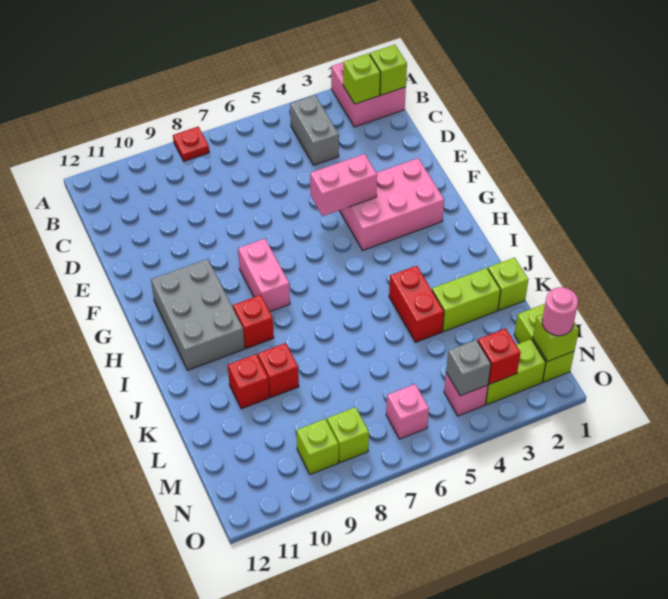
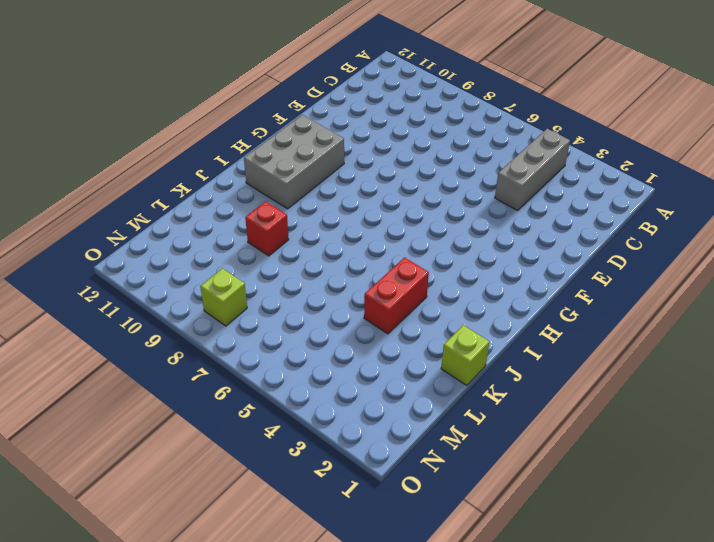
grey 1x3 brick [495,129,570,211] -> grey 1x2 brick [290,95,339,165]
none -> pink 2x2 brick [331,53,406,127]
none -> red 1x1 plate [173,127,209,161]
none -> pink 2x3 brick [340,158,444,250]

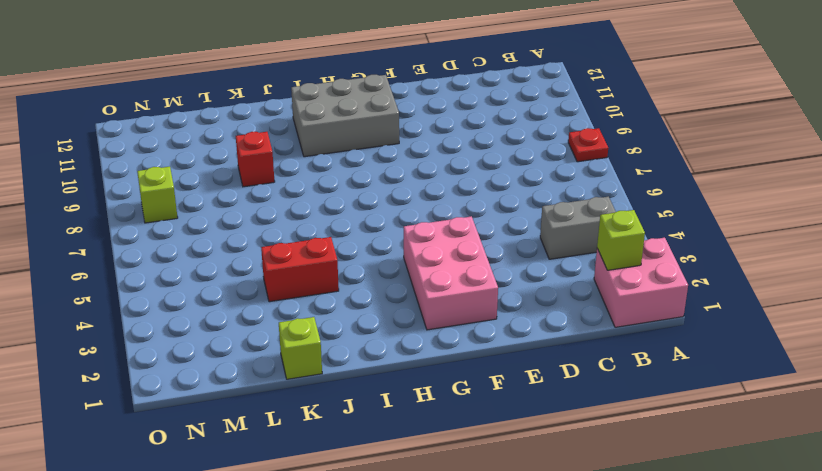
none -> pink 1x2 brick [238,239,290,312]
none -> red 1x1 brick [233,295,274,349]
none -> lime 1x2 brick [432,268,501,332]

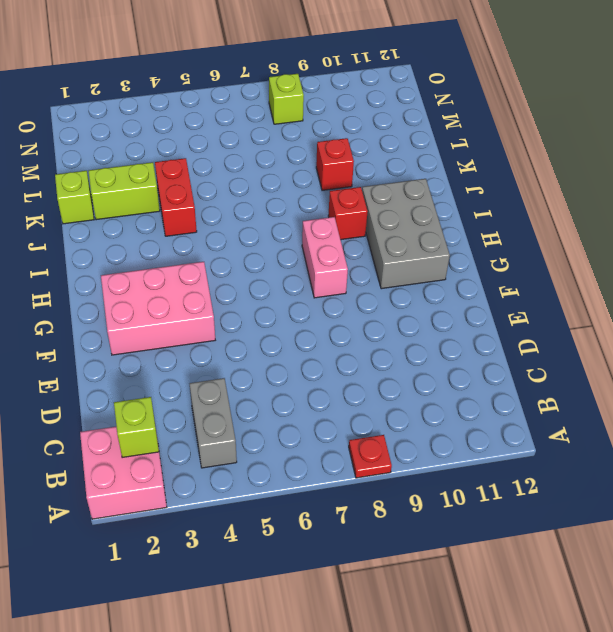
none -> red 1x1 brick [228,354,269,409]
none -> lime 1x2 brick [514,304,574,382]
none -> lime 1x2 brick [486,339,546,405]

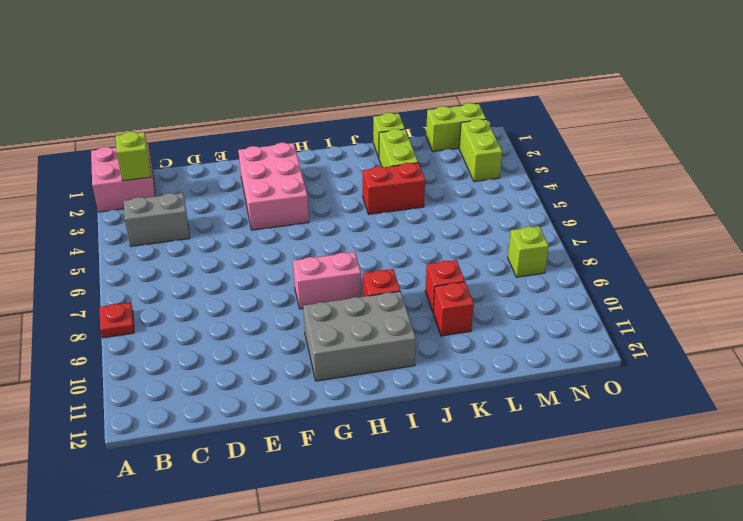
none -> pink 1x1 brick [444,373,488,416]
none -> pink 1x1 brick [386,384,429,439]
none -> lime 1x1 brick [296,419,339,475]

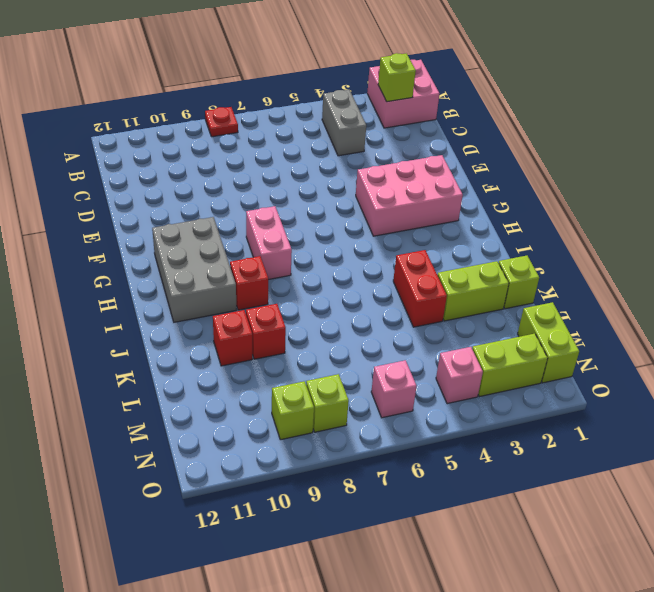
none -> lime 1x1 brick [370,45,407,95]
none -> pink 1x2 brick [310,154,377,216]
none -> lime 1x1 brick [533,314,579,362]

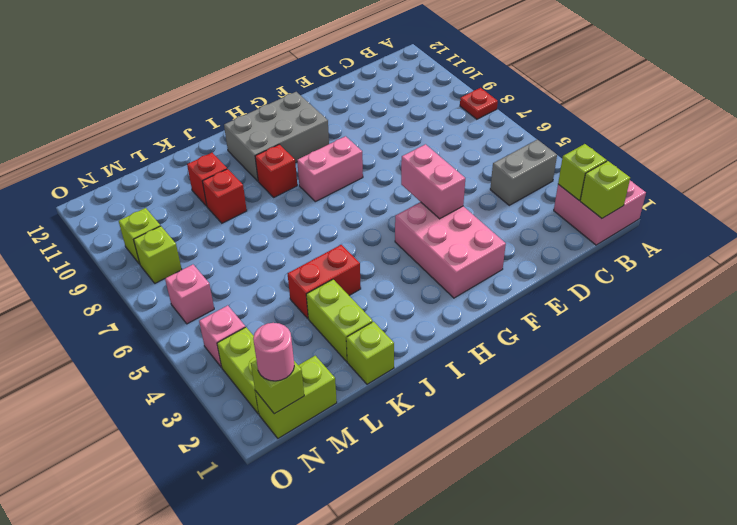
none -> red 1x1 brick [478,328,521,384]
none -> grey 1x1 brick [446,340,491,396]

